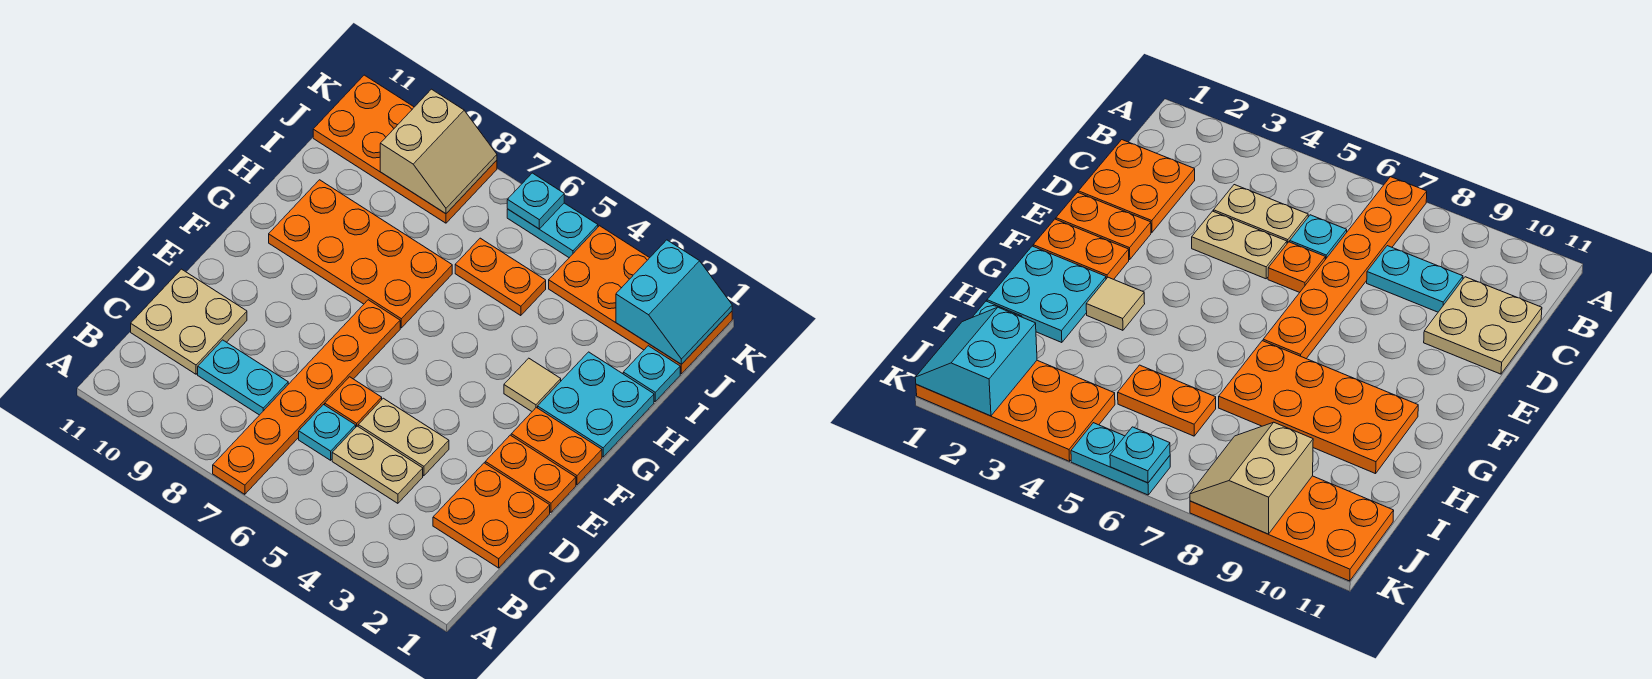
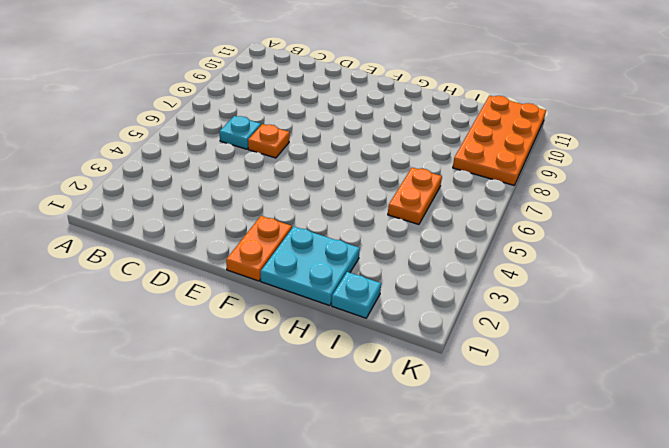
none -> orange 1x6 plate [213,300,400,494]
none -> orange 2x2 plate [433,463,550,568]
none -> tan 1x2 plate [332,426,423,503]

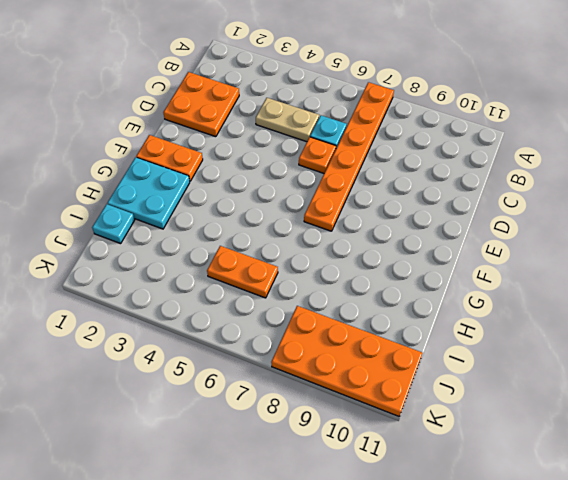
none -> cyan 1x2 plate [198,340,288,415]
none -> tan 2x2 plate [131,269,247,374]
none -> tan 1x2 plate [358,398,449,476]

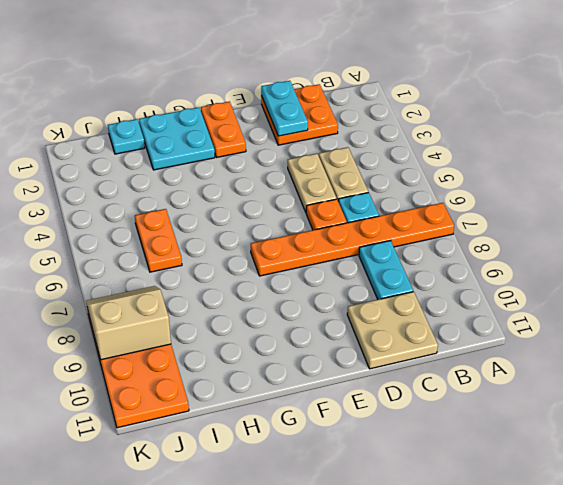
cyan 1x2 plate [261,81,308,136] -> cyan 1x2 plate moved to [507,203,598,258]
none -> orange 1x2 plate [485,435,576,512]
none -> tan 1x1 tile [504,358,561,411]
none -> orange 2x4 plate [269,180,452,328]

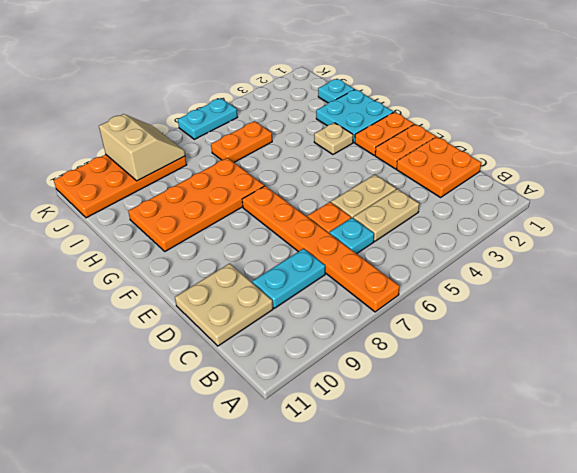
tan 1x1 plate [314,123,353,154] -> tan 1x1 tile [504,358,561,411]
none -> orange 2x4 plate [549,226,732,374]
none -> cyan 2x2 slope [616,240,732,364]
none -> cyan 1x1 plate [507,173,564,229]

